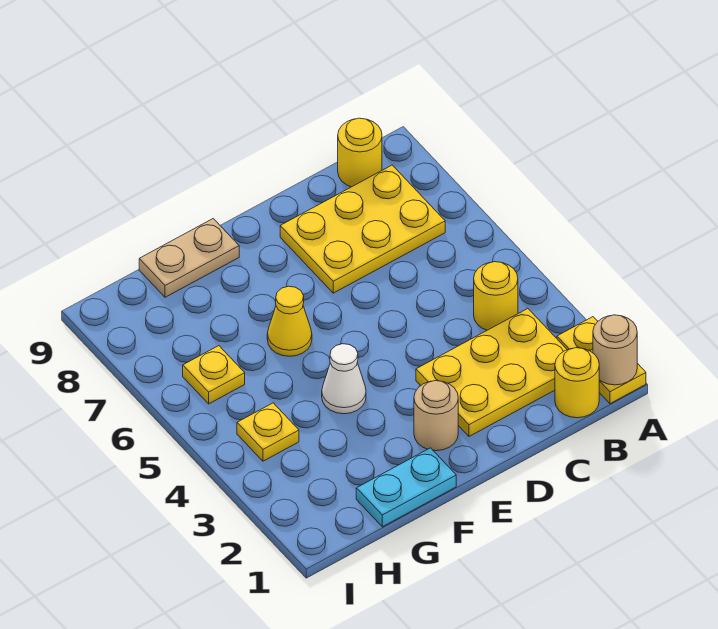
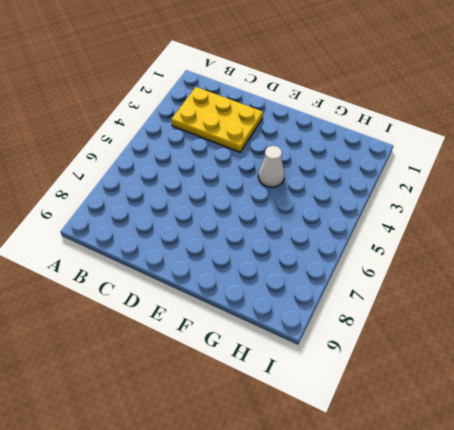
none -> yellow 1x2 plate [557,317,646,404]
none -> yellow 1x1 round brick [555,348,599,418]
none -> yellow 1x1 round brick [474,262,518,330]

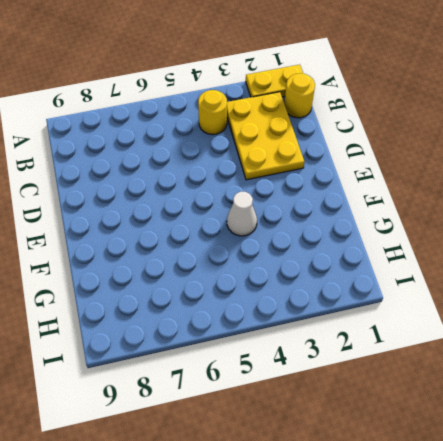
none -> yellow 2x3 plate [280,165,445,293]
none -> yellow 1x1 round brick [338,118,382,187]
none -> tan 1x1 round brick [414,381,458,451]

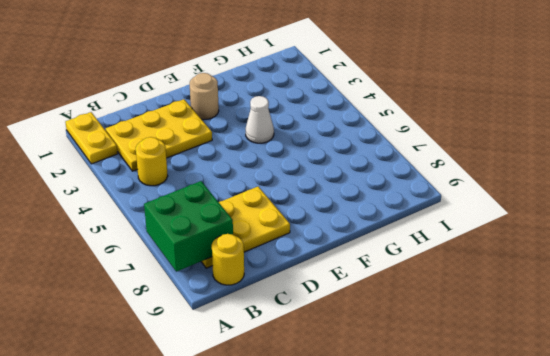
green 2x2 brick [144,181,233,272] -> none
none -> yellow 1x1 round brick [555,348,599,418]
none -> cyan 1x2 plate [356,448,456,527]
none -> yellow 1x1 cone [267,286,312,356]

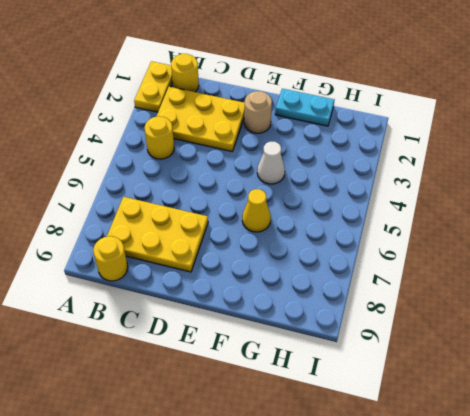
none -> tan 1x2 plate [139,219,239,297]
none -> yellow 1x1 plate [237,403,299,461]
none -> yellow 1x1 plate [183,346,245,404]

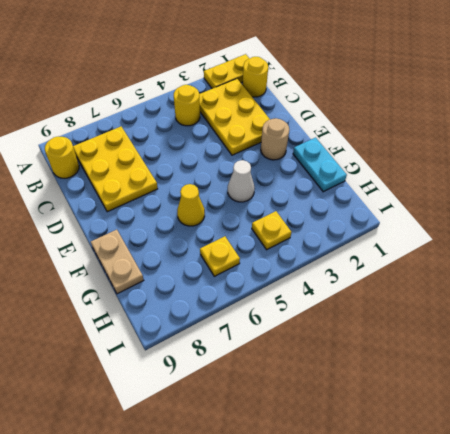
none -> tan 1x1 round brick [593,315,637,385]

